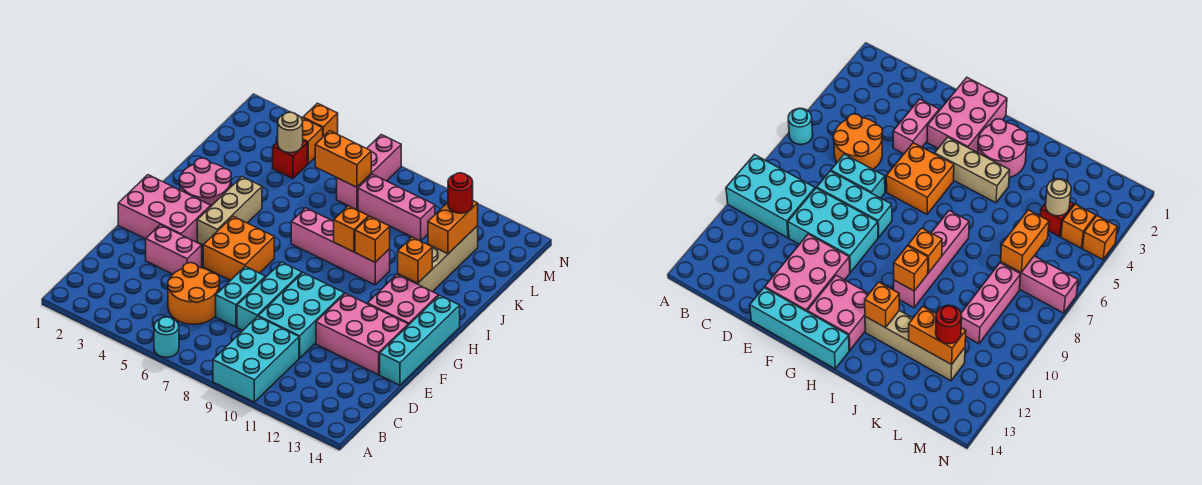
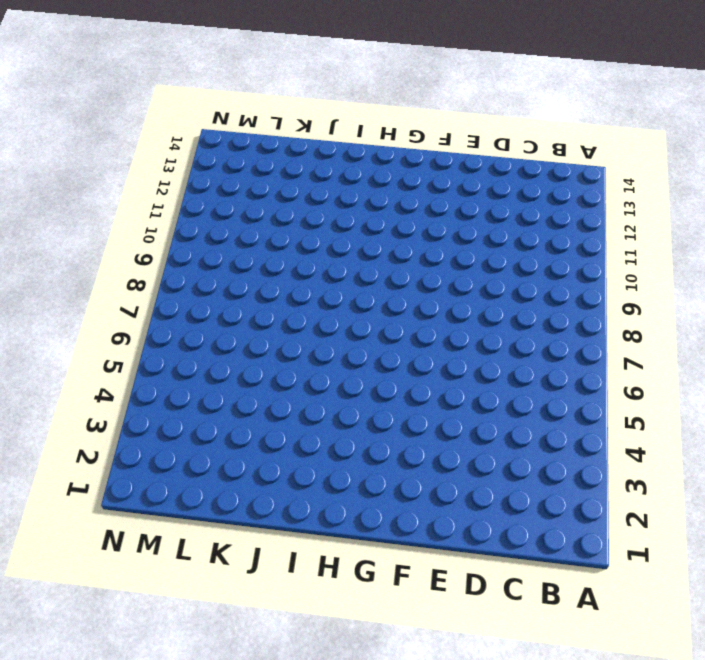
none -> cyan 1x1 round brick [154,317,179,357]
none -> cyan 2x3 brick [213,316,299,402]
none -> orange 2x2 round brick [168,263,220,325]

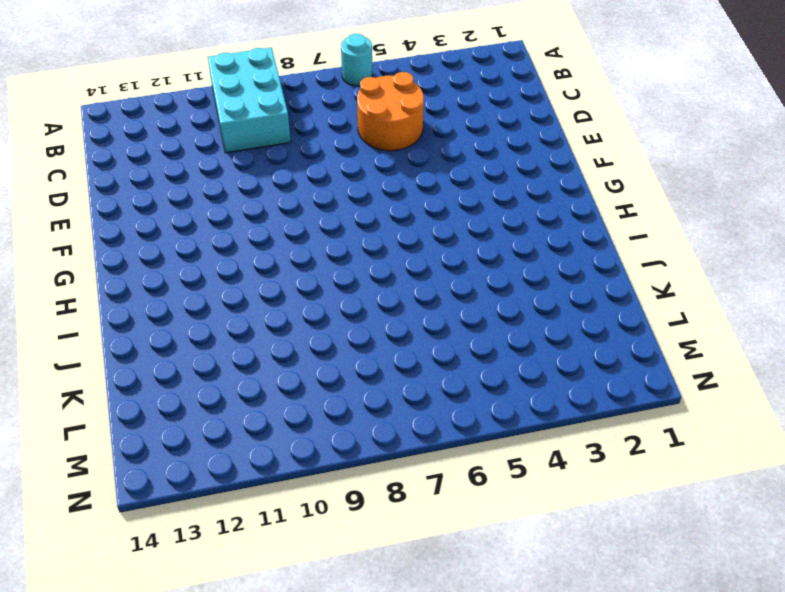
none -> cyan 1x2 brick [216,266,265,327]
none -> cyan 1x3 brick [237,262,302,330]
none -> cyan 2x3 brick [258,273,344,358]

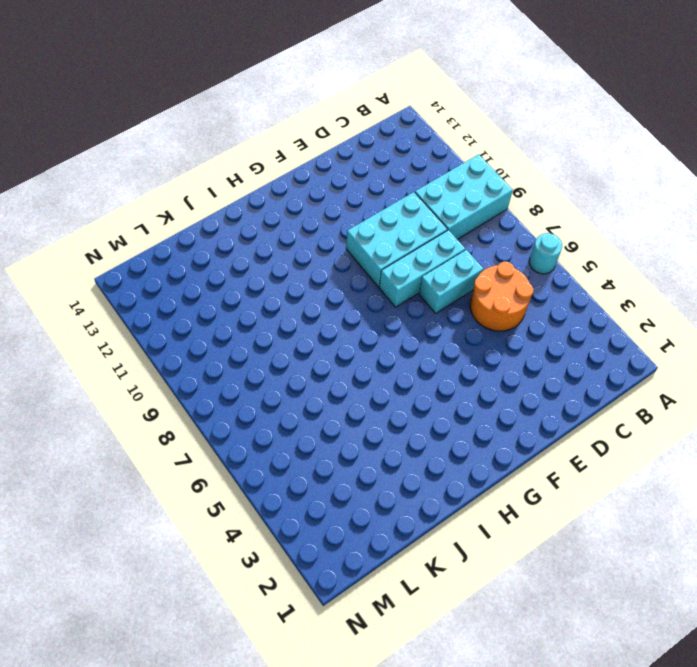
none -> pink 1x2 brick [146,225,202,274]
none -> pink 2x3 brick [316,293,408,375]
none -> cyan 1x4 brick [380,295,460,385]

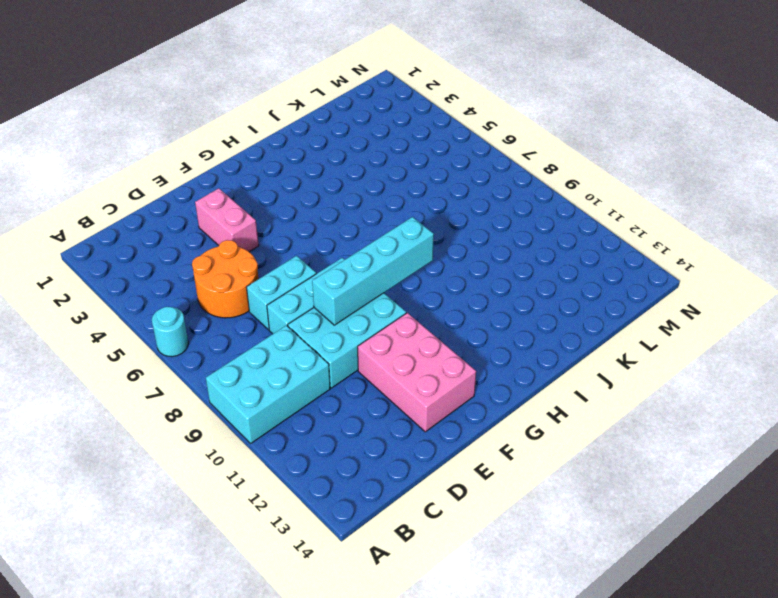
cyan 1x4 brick [312,217,434,325] -> cyan 1x4 brick moved to [380,295,460,385]
none -> pink 2x3 brick [118,175,211,242]
none -> orange 2x2 brick [203,216,274,280]
none -> tan 1x3 brick [197,177,262,245]

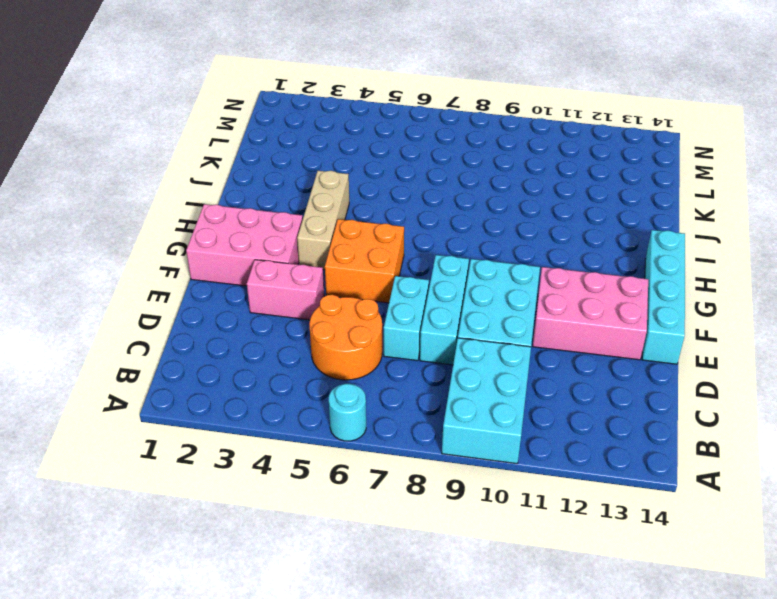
none -> pink 2x2 brick [367,274,438,325]
none -> pink 2x2 round brick [179,158,231,206]
none -> pink 1x4 brick [291,208,390,285]

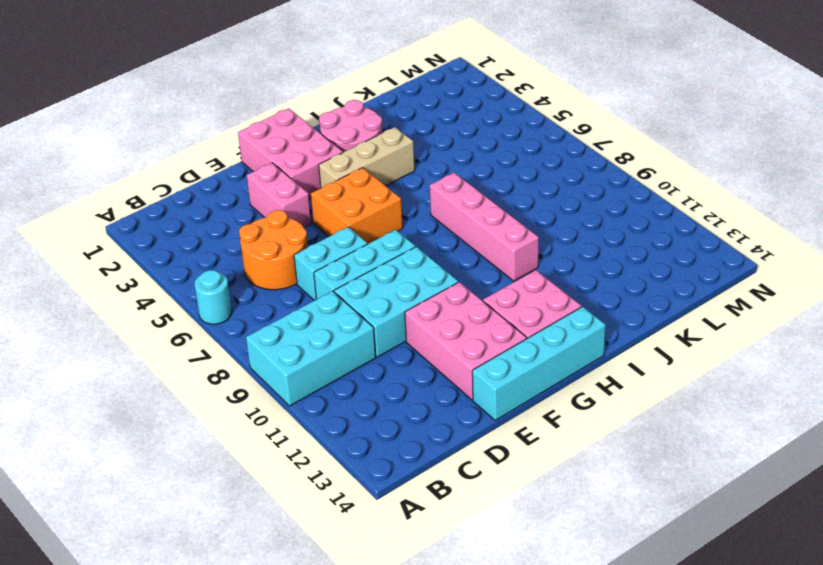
none -> tan 1x4 brick [398,226,478,292]
none -> red 1x1 brick [273,140,307,179]
none -> pink 1x3 brick [337,135,401,210]

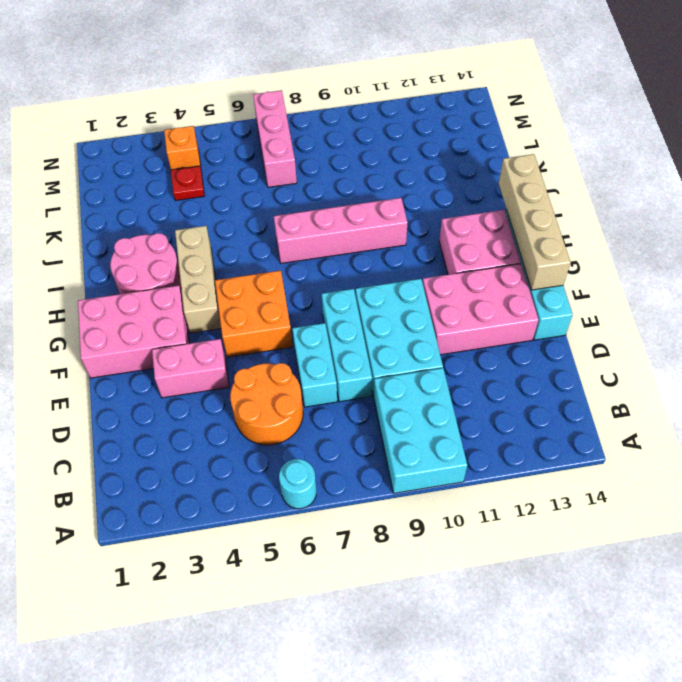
tan 1x4 brick [499,154,571,290] -> tan 1x4 brick moved to [398,226,478,292]
red 1x1 plate [171,166,204,201] -> red 1x1 brick [273,140,307,179]
none -> pink 1x3 brick [358,174,435,241]
none -> orange 1x1 brick [303,103,338,137]
none -> orange 1x1 brick [334,206,368,252]

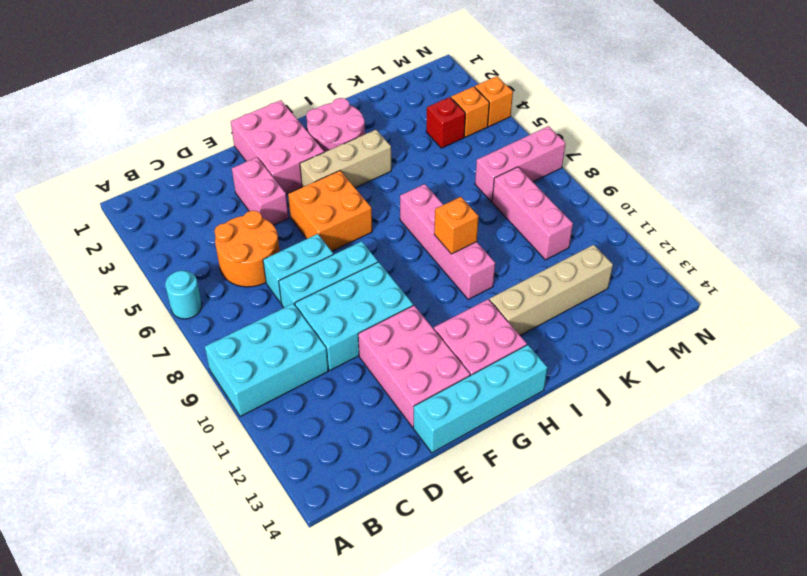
none -> orange 1x1 brick [355,216,390,262]
none -> orange 1x1 brick [398,237,432,283]
none -> orange 1x2 brick [428,201,478,254]

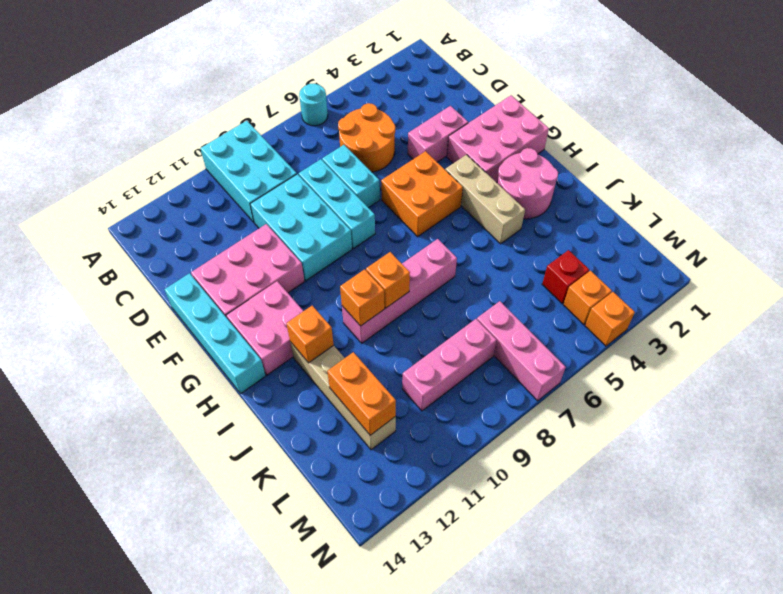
none -> tan 1x1 round brick [278,112,303,153]
none -> orange 1x2 brick [315,131,371,187]
none -> red 1x1 round brick [448,173,473,213]

